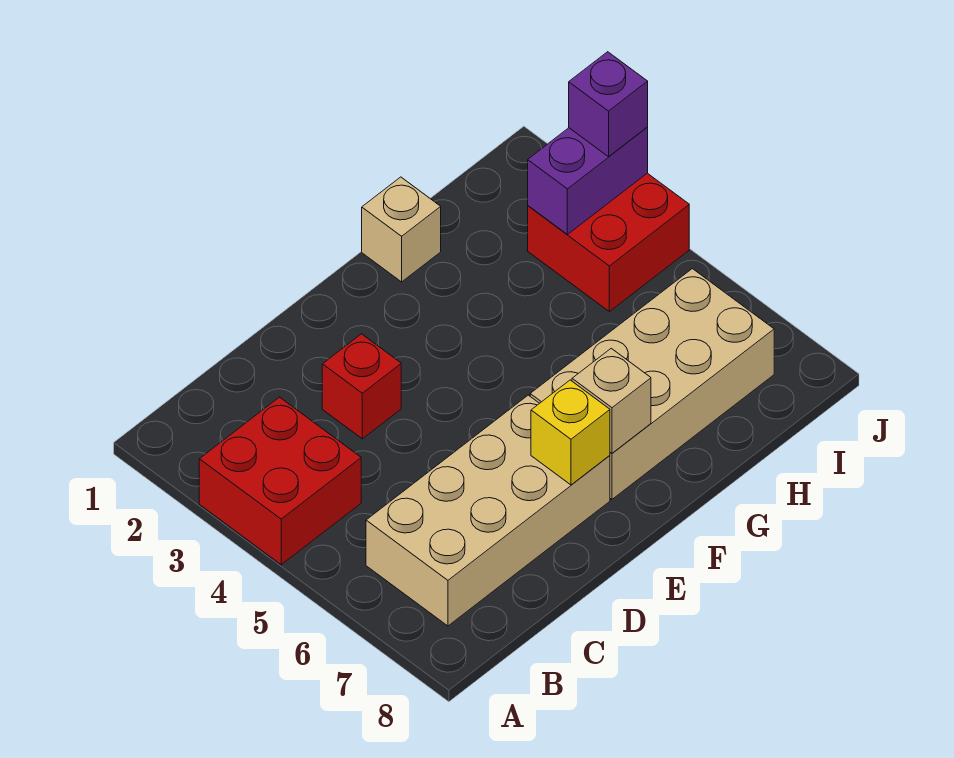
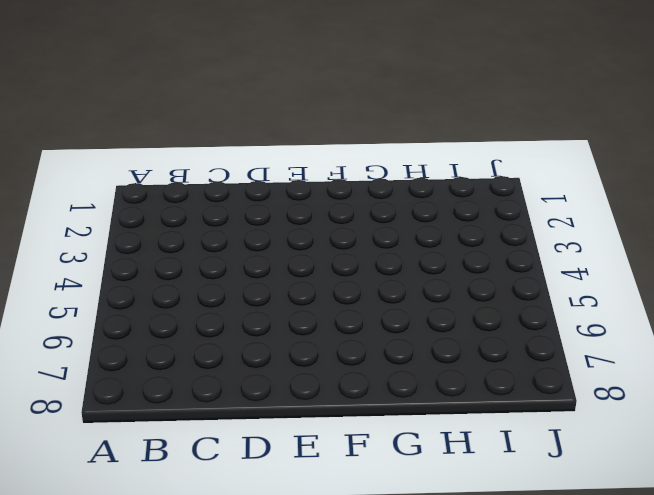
none -> red 2x2 brick [199,397,361,565]
none -> tan 2x4 brick [366,395,610,626]

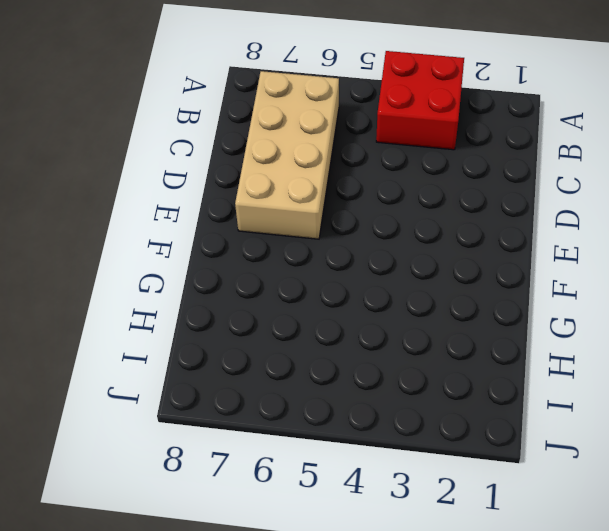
none -> red 1x1 brick [322,334,401,439]
none -> tan 2x4 brick [530,269,774,499]

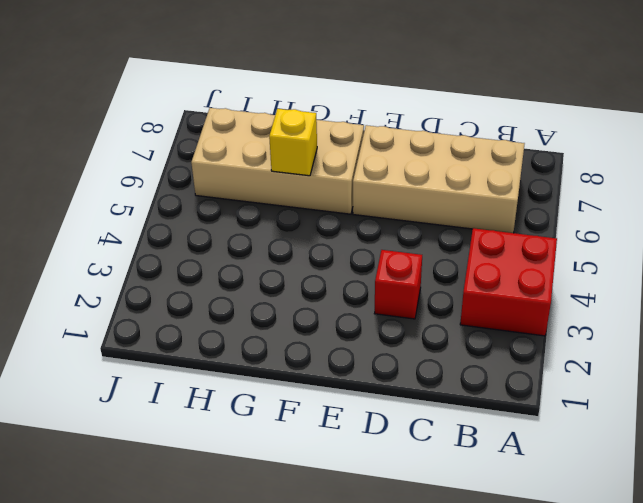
yellow 1x1 brick [269,109,317,176] -> yellow 1x1 brick moved to [531,380,610,485]
none -> tan 1x1 brick [362,177,441,282]
none -> red 2x2 brick [528,173,689,311]

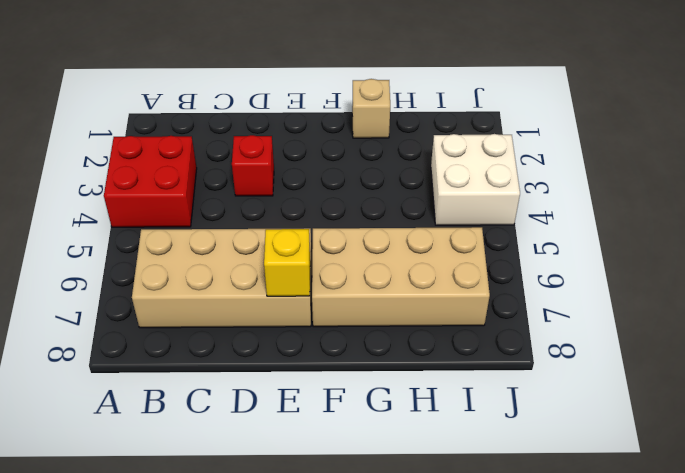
white 2x2 brick [431,134,520,225] -> red 2x2 brick [528,173,689,311]
none -> tan 1x1 brick [572,348,651,453]
none -> purple 1x2 brick [528,128,648,234]

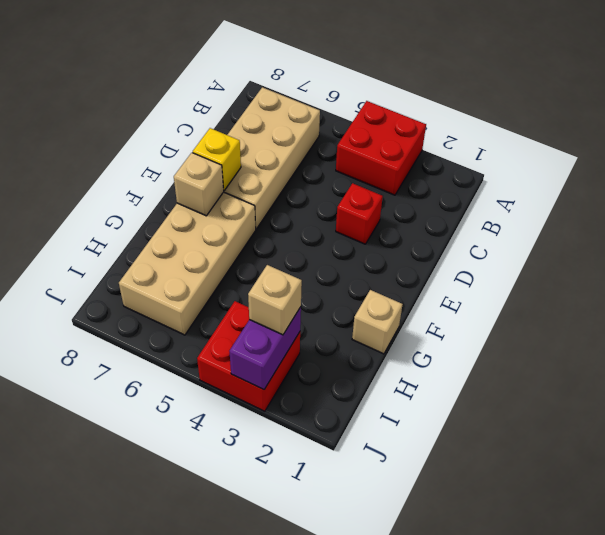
tan 1x1 brick [248,265,302,335] -> none
none -> purple 1x1 brick [569,52,648,157]

